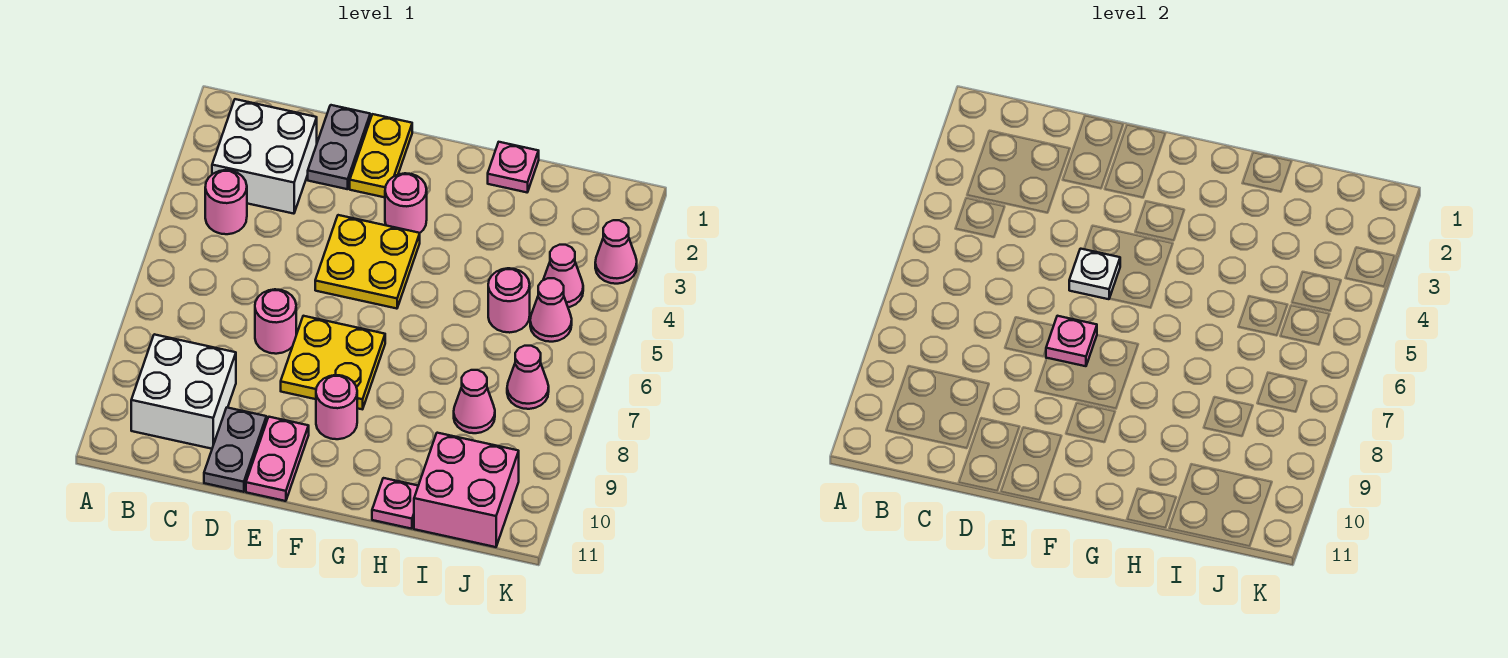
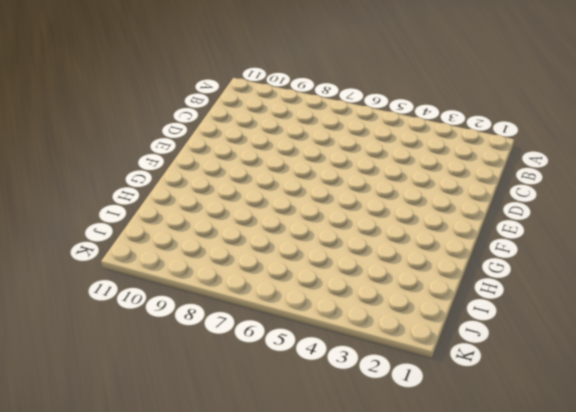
none -> white 2x2 brick [212,99,317,214]
none -> pink 1x1 round brick [205,170,247,234]
none -> white 2x2 brick [131,334,236,449]

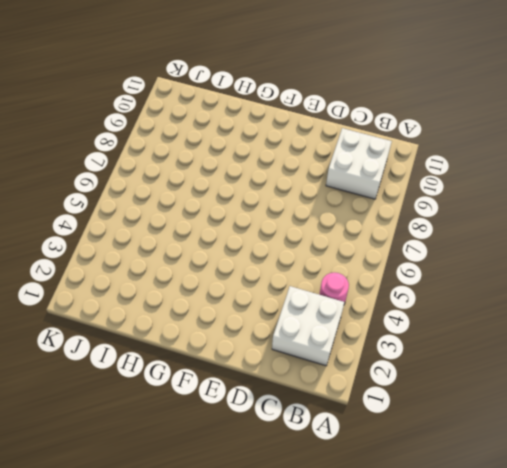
none -> grey 1x2 plate [308,105,370,189]
none -> pink 1x1 round brick [255,289,296,354]
none -> grey 1x2 plate [204,408,266,492]

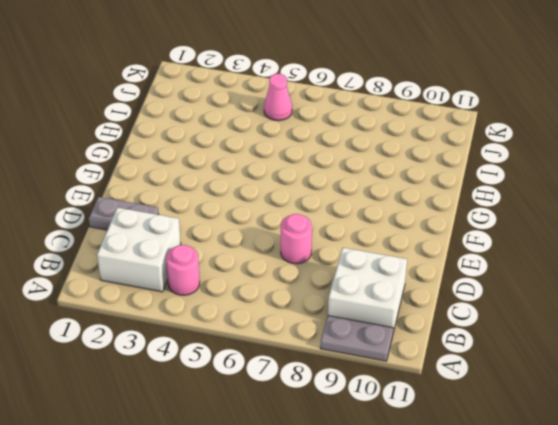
grey 1x2 plate [320,316,393,361] -> grey 1x2 plate moved to [204,408,266,492]
none -> yellow 1x2 plate [350,114,412,197]
none -> yellow 2x2 plate [315,215,420,309]
none -> yellow 2x2 plate [281,316,385,409]

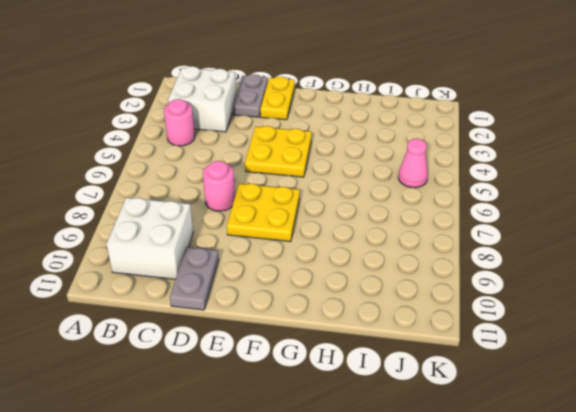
none -> pink 1x2 plate [246,417,309,501]
none -> pink 1x1 round brick [385,173,427,233]
none -> pink 1x1 round brick [316,375,357,439]

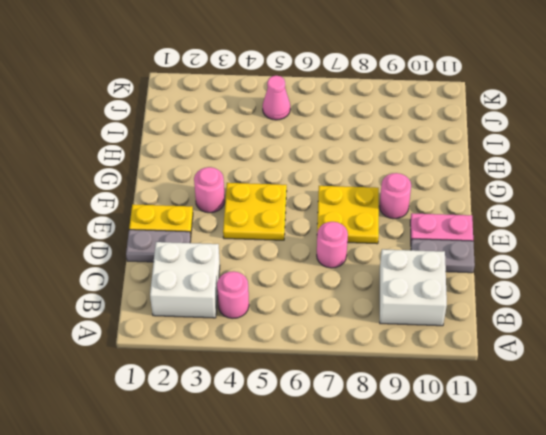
none -> pink 1x1 plate [488,142,539,192]
none -> pink 1x1 plate [372,478,418,529]
none -> pink 1x1 round brick [488,268,530,333]

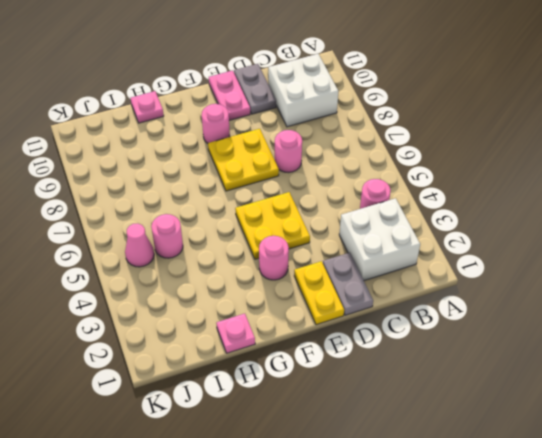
none -> pink 1x1 cone [454,370,495,433]
none -> pink 2x2 brick [414,433,519,547]
none -> pink 1x1 cone [543,245,583,307]

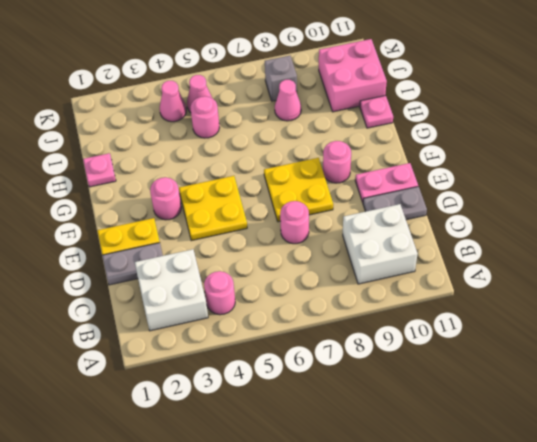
grey 1x1 brick [265,56,297,101] -> none
none -> pink 1x1 cone [507,346,549,409]
none -> pink 1x1 cone [595,220,637,284]
none -> white 1x1 plate [1069,249,1120,299]

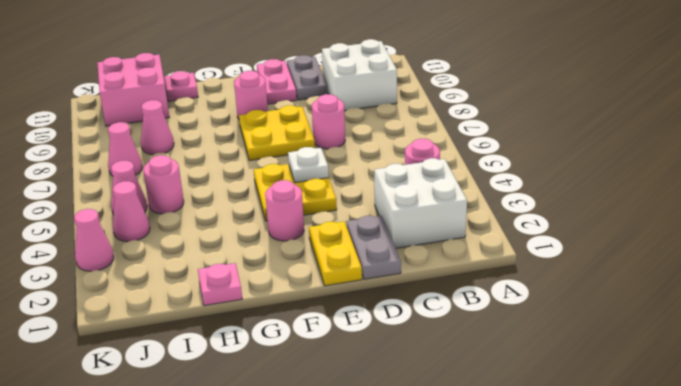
none -> pink 1x1 plate [1046,316,1097,366]

